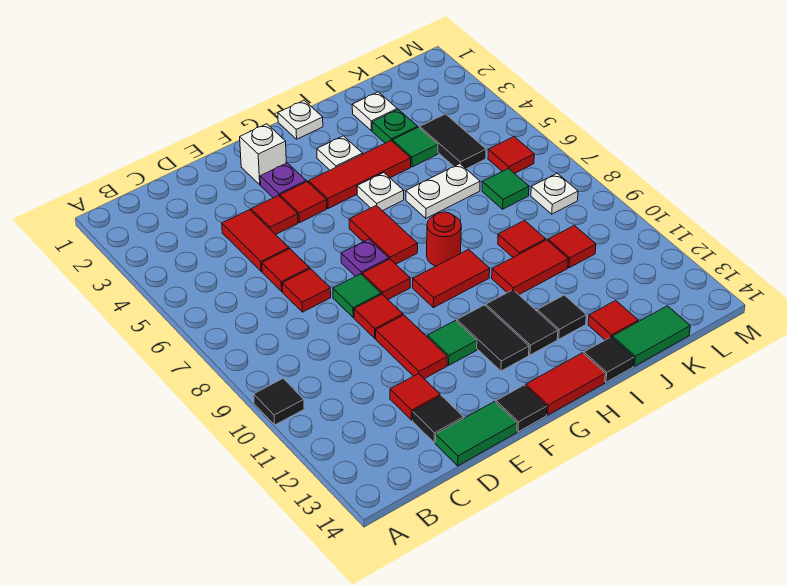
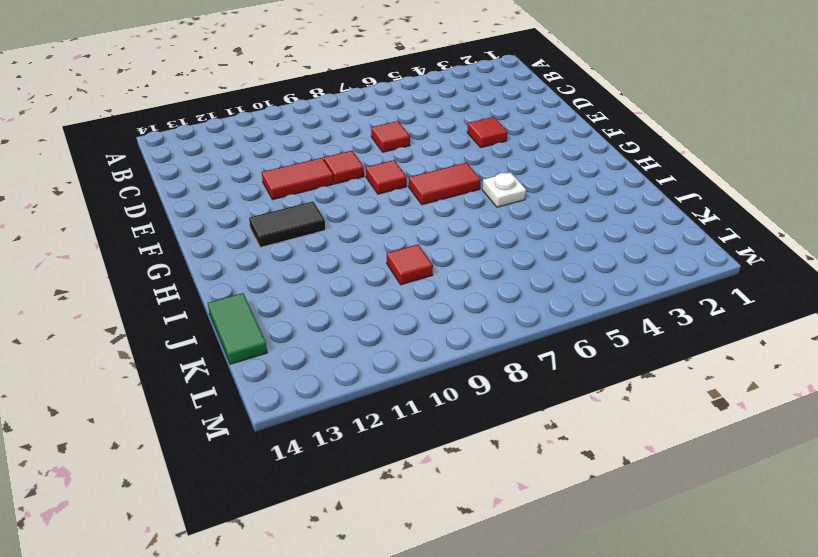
none -> black 1x1 tile [254,379,304,425]
none -> red 1x2 tile [222,210,289,271]
none -> red 1x1 tile [262,249,310,291]
none -> red 1x1 tile [390,374,440,420]

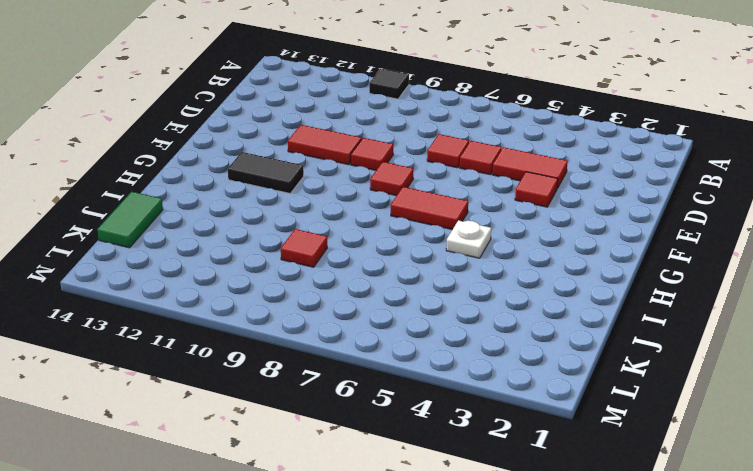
none -> red 1x1 tile [390,374,440,420]
none -> black 1x1 tile [413,396,463,443]
none -> green 1x2 tile [435,401,517,466]
none -> green 1x1 tile [333,274,381,317]

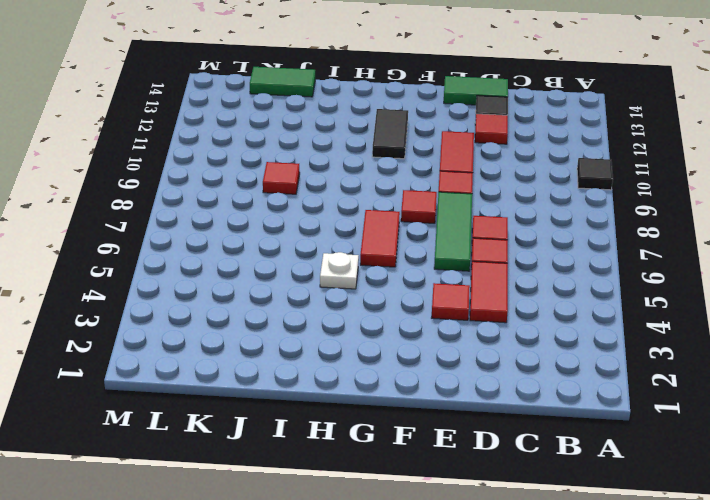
green 1x3 tile [434,192,472,271] -> green 1x1 tile [333,274,381,317]
none -> white 1x1 brick [239,124,286,185]
none -> purple 1x1 plate [260,163,306,198]
none -> red 1x1 tile [280,182,327,223]
none -> purple 1x1 plate [341,239,389,276]

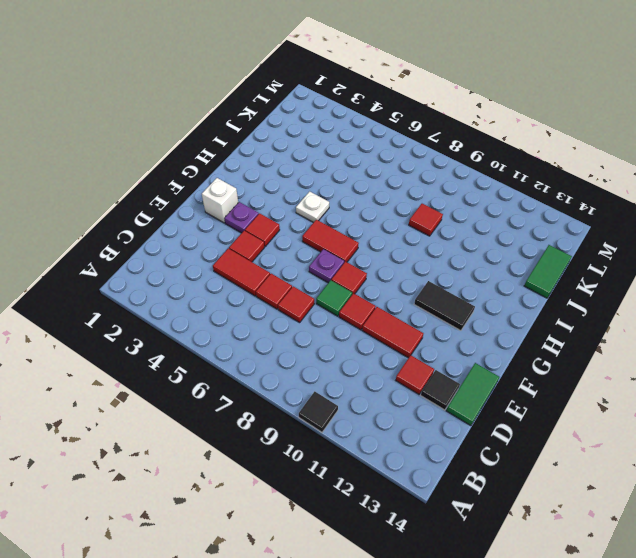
none -> green 1x1 tile [427,320,477,365]
none -> black 1x1 tile [496,385,547,432]
none -> red 1x3 tile [309,141,411,208]
none -> red 1x2 tile [413,249,490,308]

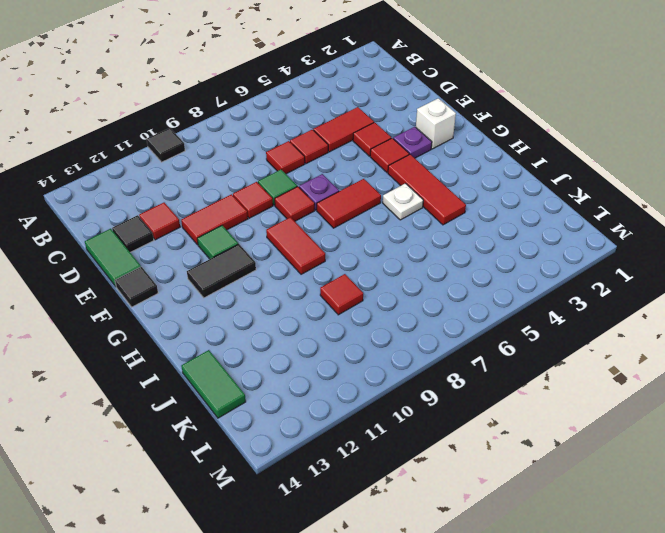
none -> red 1x2 tile [526,353,605,415]
none -> white 1x1 plate [278,100,323,139]
none -> white 1x1 plate [317,136,363,170]
none -> red 1x1 round brick [427,212,461,266]

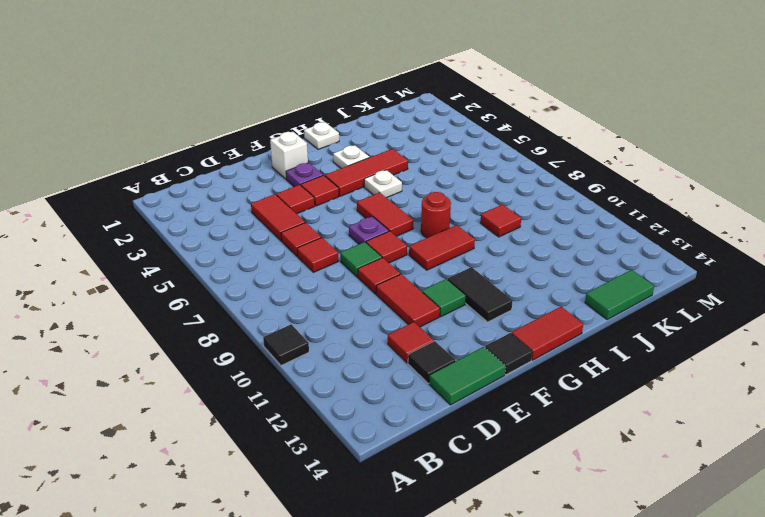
none -> black 1x2 tile [486,290,558,355]
none -> white 1x2 plate [406,164,480,218]
none -> red 1x2 tile [492,240,568,294]
none -> black 1x1 tile [537,295,586,339]

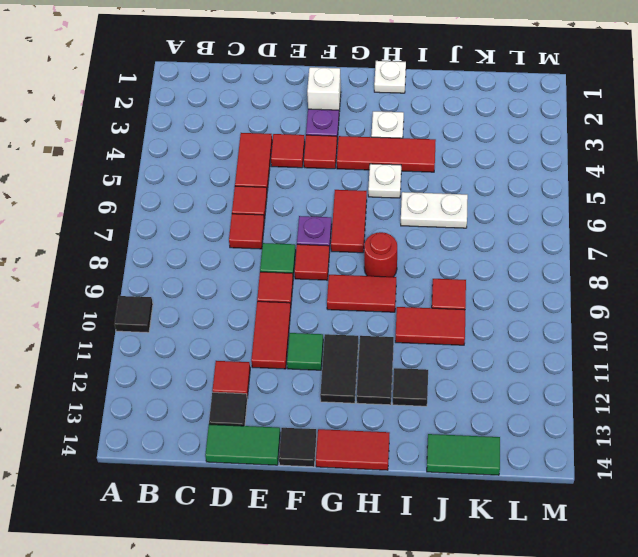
none -> black 1x1 tile [584,337,634,382]
none -> white 1x1 plate [352,92,397,131]
none -> green 1x1 plate [372,110,417,143]
none -> green 1x1 tile [392,127,438,167]

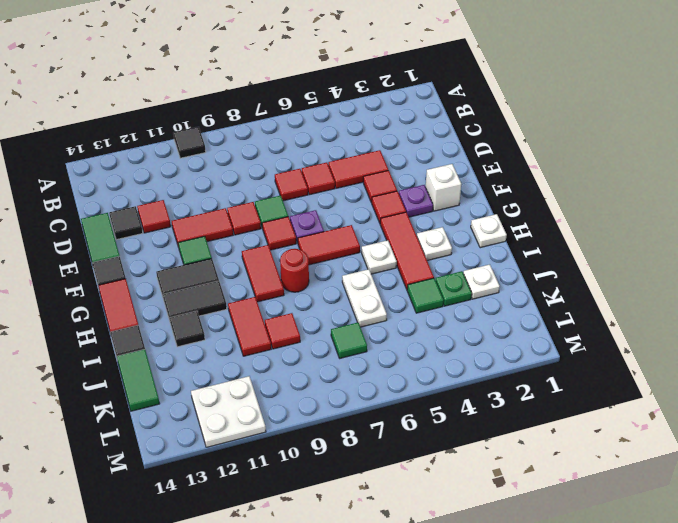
white 2x2 plate [191,376,266,447] -> none
none -> red 1x1 tile [588,300,638,340]
none -> black 1x2 tile [420,114,486,169]
none -> red 1x1 tile [548,225,596,268]
none -> red 1x1 tile [488,137,534,174]

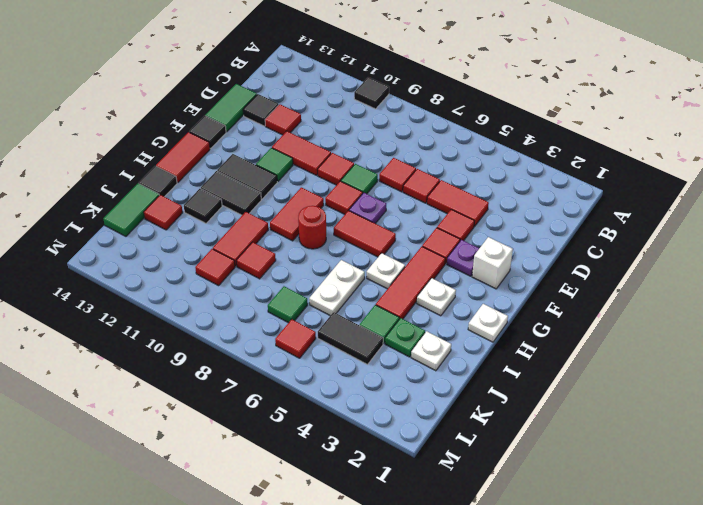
none -> white 1x1 plate [531,173,578,214]

